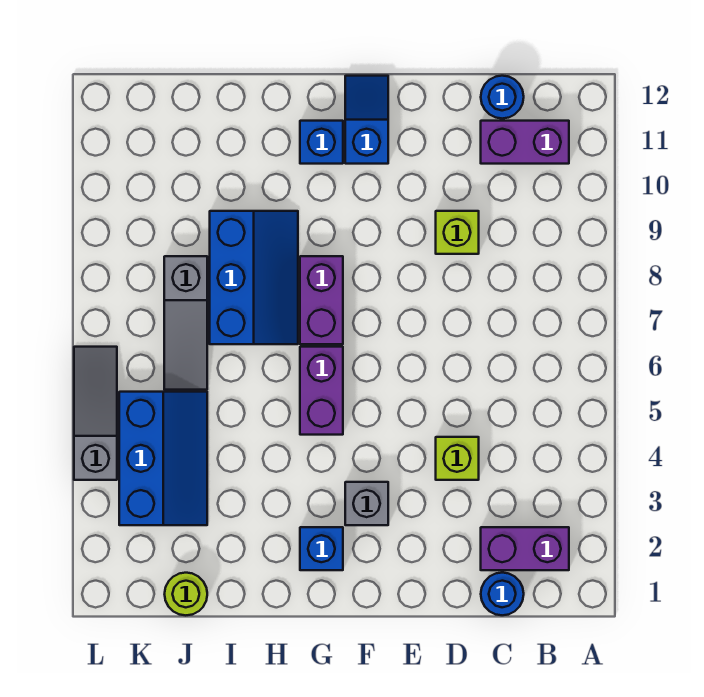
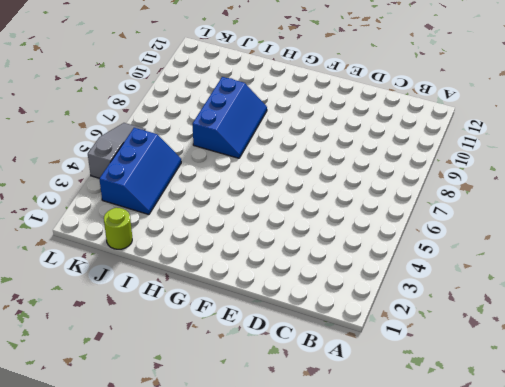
none -> purple 1x2 brick [481,527,569,570]
none -> purple 1x2 brick [481,121,569,164]
none -> blue 1x1 round brick [481,573,524,615]

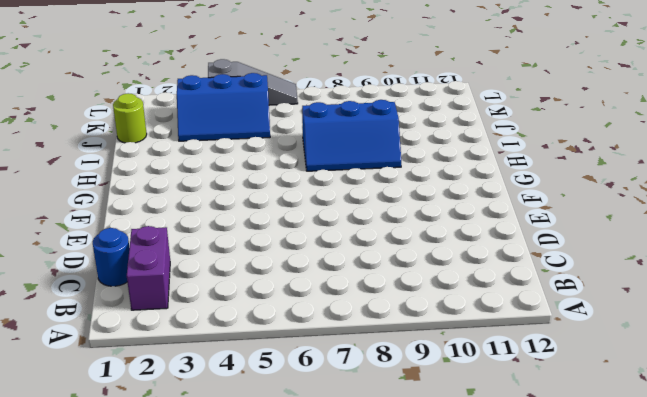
none -> purple 1x2 brick [481,121,569,164]
none -> blue 1x1 round brick [481,76,524,119]
none -> lime 1x1 brick [436,437,479,480]

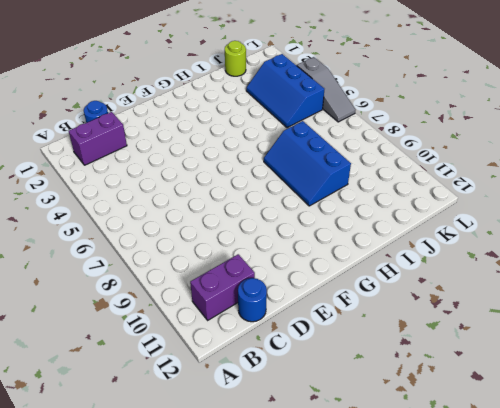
none -> lime 1x1 brick [436,437,479,480]
none -> lime 1x1 brick [436,211,479,254]
none -> grey 1x1 brick [345,482,388,525]

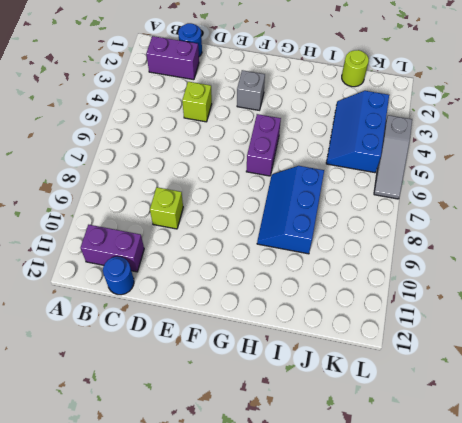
none -> blue 1x2 slope [345,76,388,164]
none -> blue 1x1 brick [300,527,343,570]
none -> purple 1x2 brick [300,256,343,344]

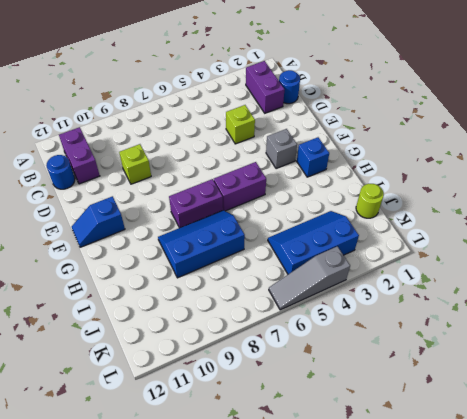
none -> blue 1x1 brick [300,121,343,164]
none -> grey 1x3 slope [164,256,207,390]

